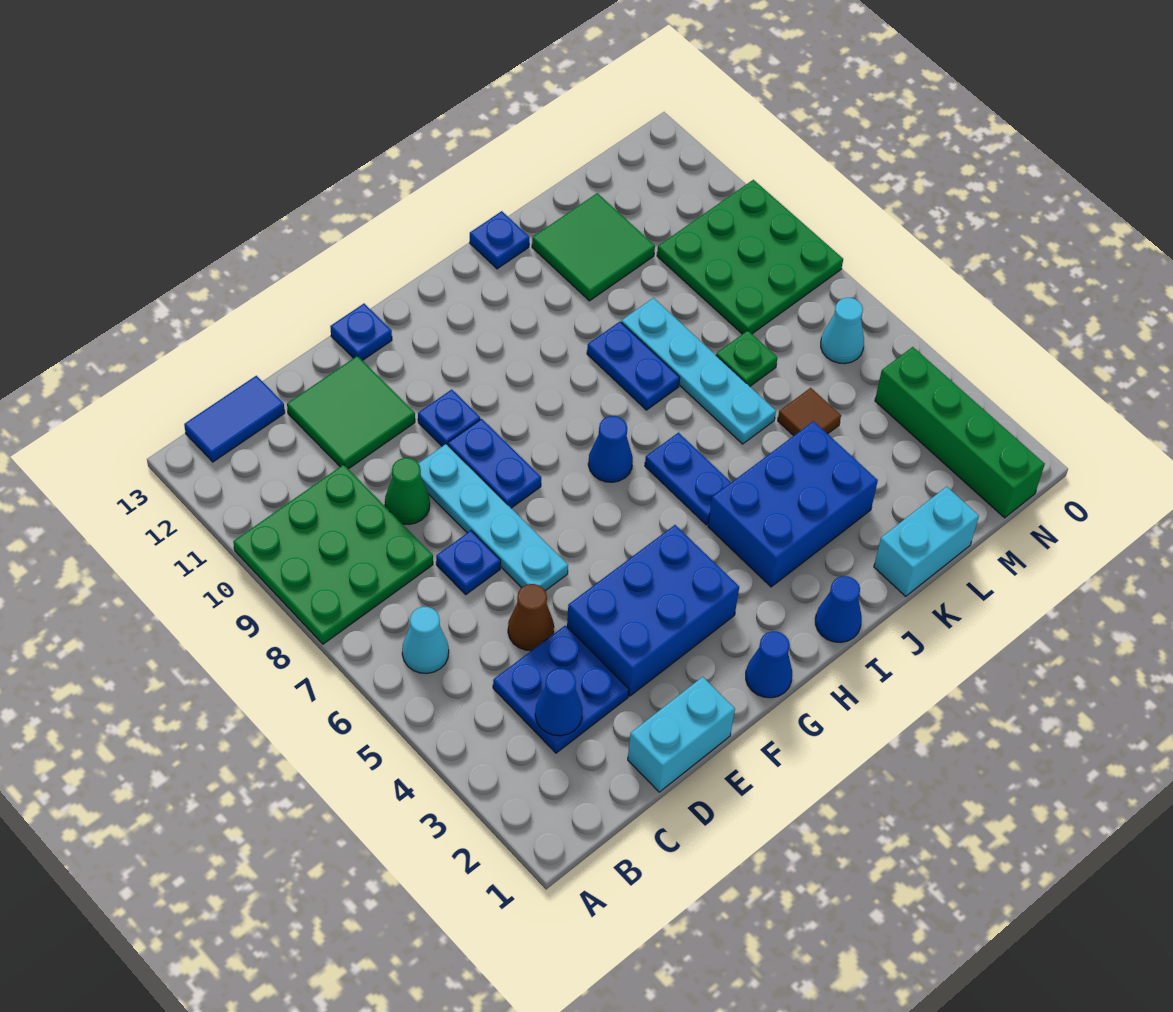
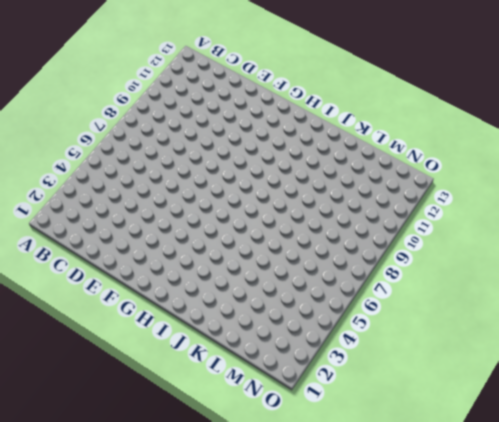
none -> green 3x3 plate [233,465,433,644]
none -> cyan 1x1 cone [402,607,449,673]
none -> blue 1x2 tile [184,376,285,462]
none -> blue 2x2 plate [493,625,629,753]

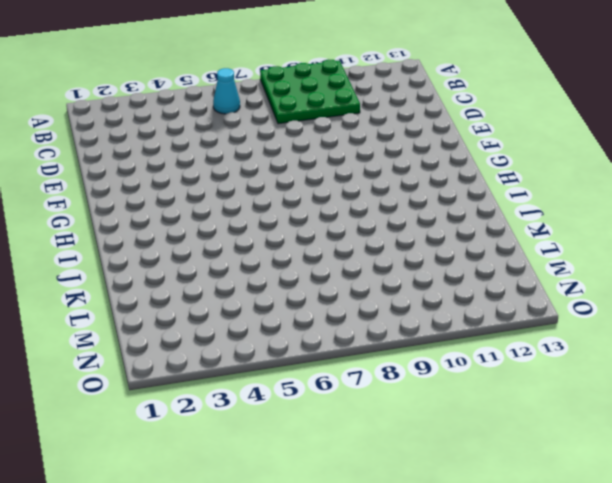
none -> blue 1x2 tile [184,376,285,462]
none -> blue 2x2 plate [493,625,629,753]
none -> cyan 1x2 brick [628,677,735,792]
none -> brown 1x1 cone [508,584,554,651]

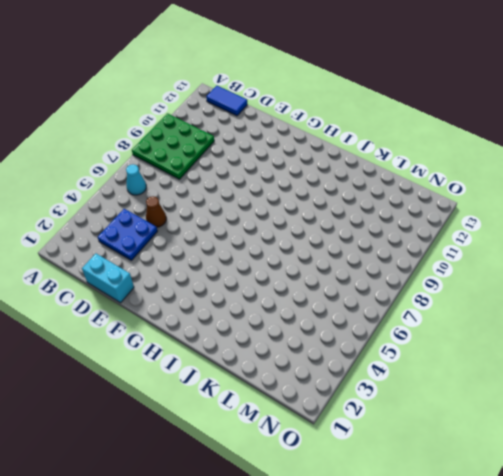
none -> blue 1x1 plate [436,531,501,594]
none -> green 1x1 cone [385,458,430,525]
none -> green 2x2 tile [287,356,415,469]
none -> blue 2x3 brick [567,525,739,696]

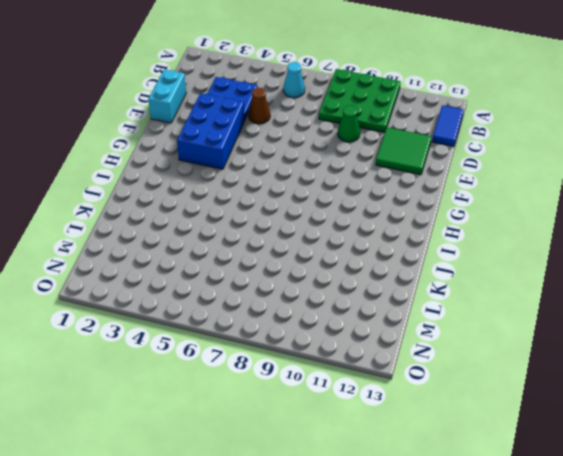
none -> blue 1x1 plate [436,531,501,594]
none -> cyan 1x4 plate [418,444,568,591]
none -> blue 1x2 plate [448,419,541,508]
none -> blue 1x1 plate [418,389,480,446]

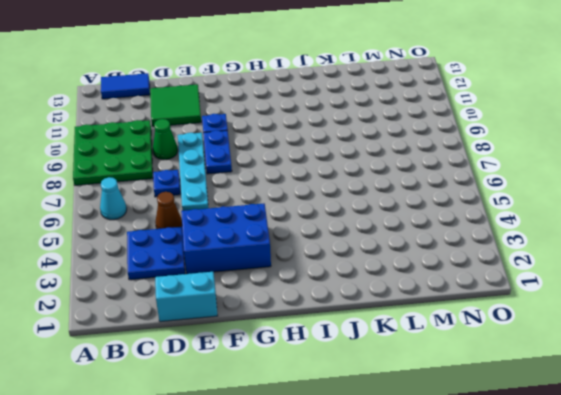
none -> blue 1x1 plate [330,304,392,361]
none -> blue 1x1 cone [746,631,792,698]
none -> blue 1x1 cone [588,416,633,482]
none -> blue 1x1 cone [815,576,862,642]

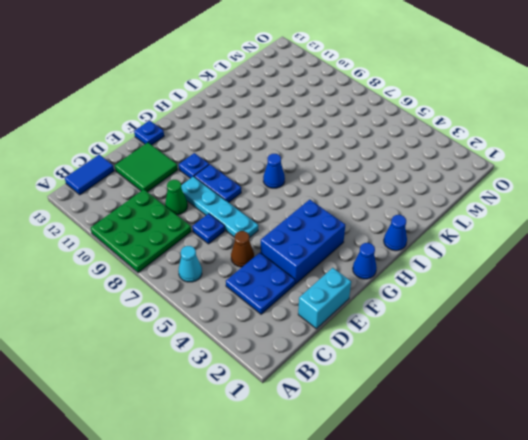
none -> blue 2x3 brick [708,421,878,587]
none -> blue 1x2 plate [645,433,731,525]
none -> blue 1x2 plate [587,322,680,410]
none -> blue 1x1 plate [470,211,529,269]

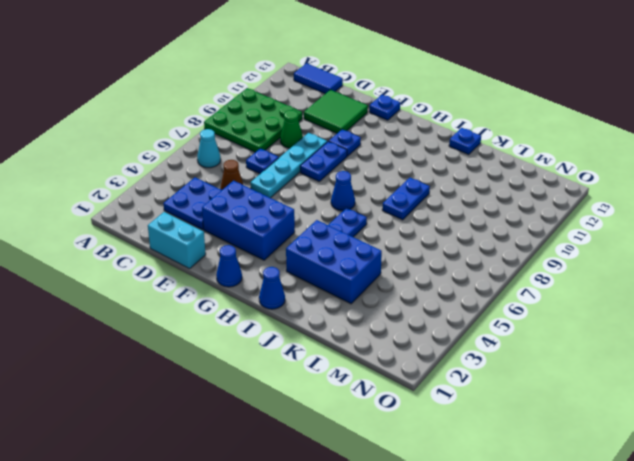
none -> cyan 1x2 brick [874,486,979,596]
none -> cyan 1x4 plate [621,298,776,444]
none -> green 2x2 tile [532,193,655,301]
none -> brown 1x1 tile [778,388,841,436]

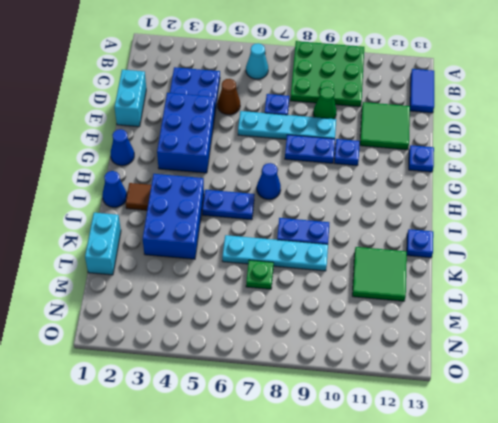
brown 1x1 tile [126,183,151,210] -> brown 1x1 tile moved to [778,388,841,436]
none -> green 3x3 plate [657,180,843,334]
none -> green 1x4 brick [875,347,1045,518]
none -> cyan 1x1 cone [821,298,864,364]
none -> blue 1x1 cone [535,668,583,736]

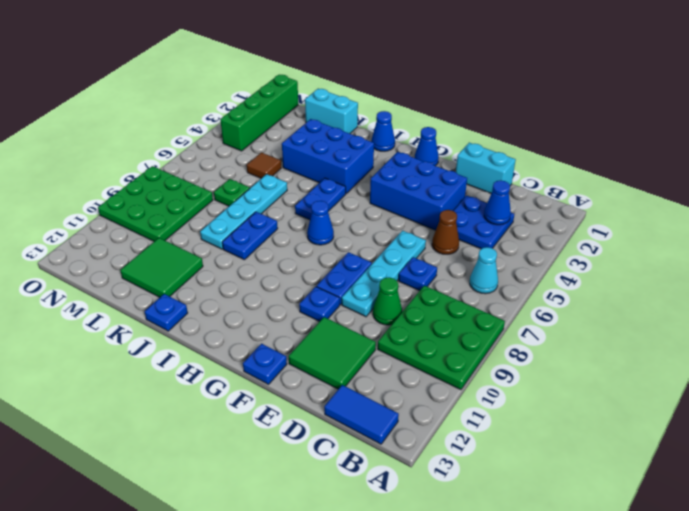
none -> cyan 1x1 cone [821,298,864,364]

